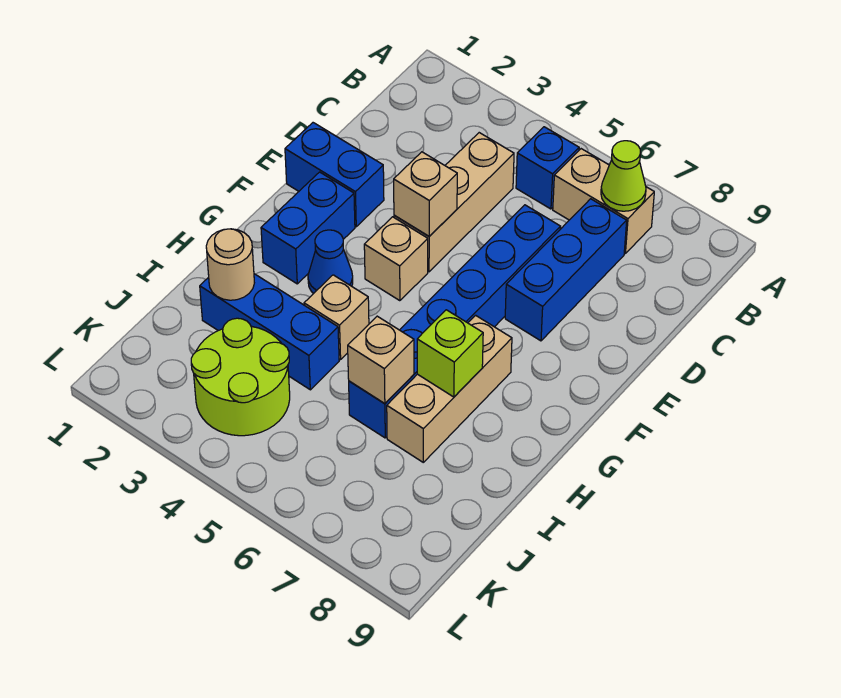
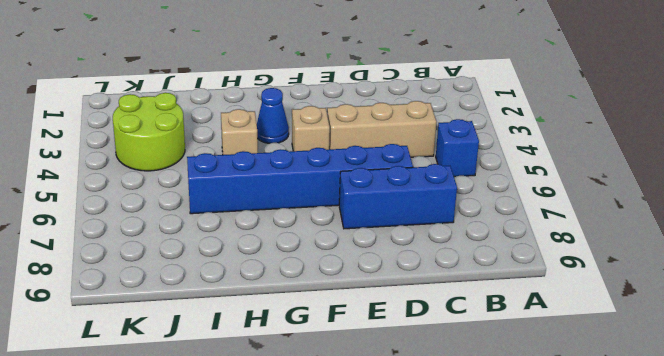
none -> tan 1x2 brick [553,149,654,253]
none -> blue 1x2 brick [285,123,384,227]
none -> blue 1x2 brick [261,172,355,284]

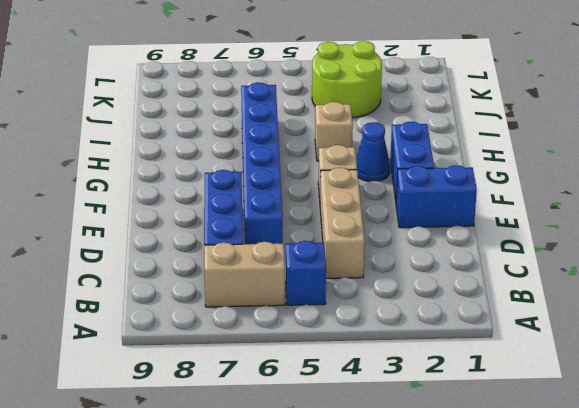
none -> tan 1x3 brick [387,315,512,462]
none -> blue 1x3 brick [200,274,339,390]
none -> lime 1x1 cone [601,141,646,211]

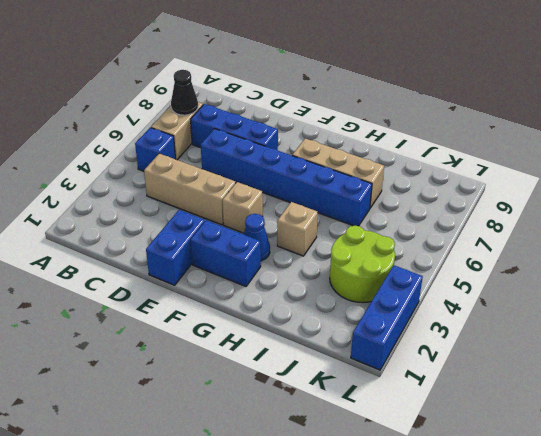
black 1x1 cone [171,70,198,115] -> lime 1x1 cone [601,141,646,211]
blue 1x3 brick [351,265,423,370] -> blue 1x3 brick moved to [200,274,339,390]
none -> tan 1x1 brick [394,152,457,236]
none -> lime 1x1 brick [417,310,483,397]
none -> tan 1x1 round brick [206,229,254,300]

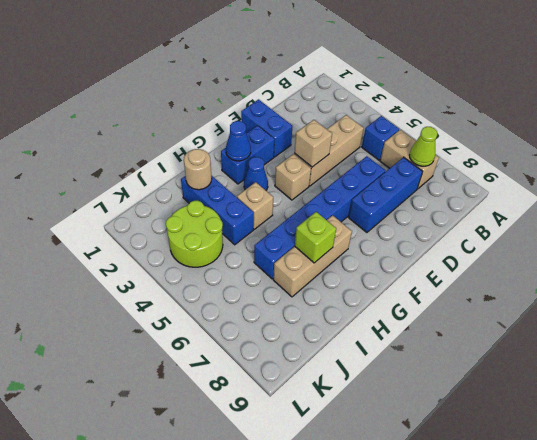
blue 1x1 cone [226,121,251,161] -> none
none -> tan 1x1 brick [348,316,414,404]

